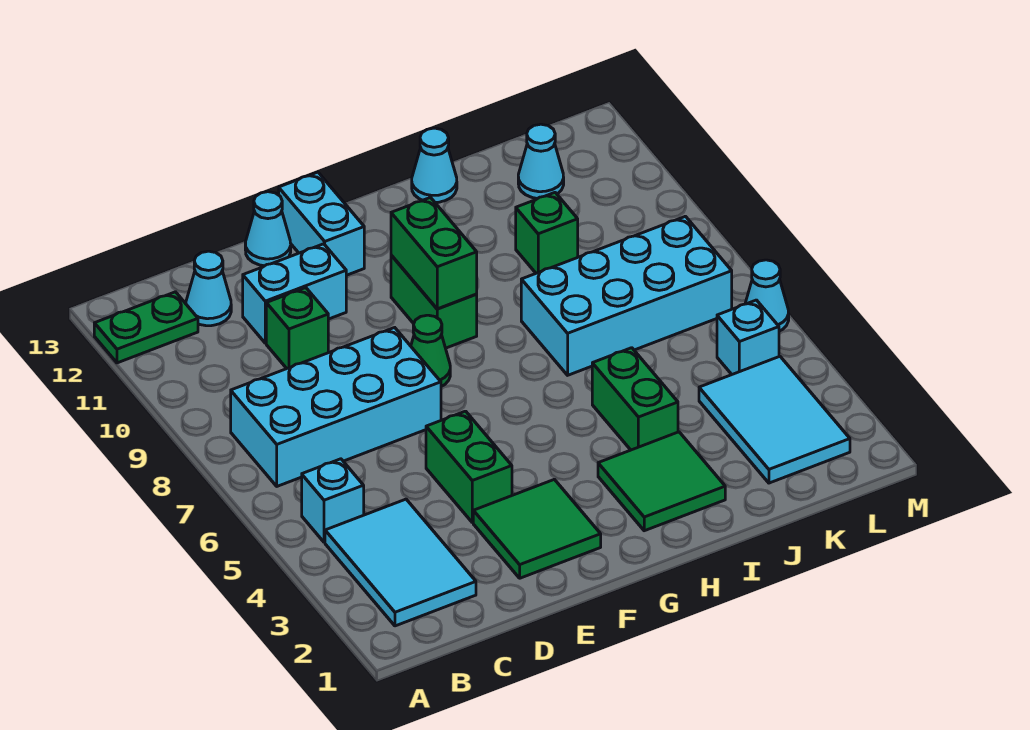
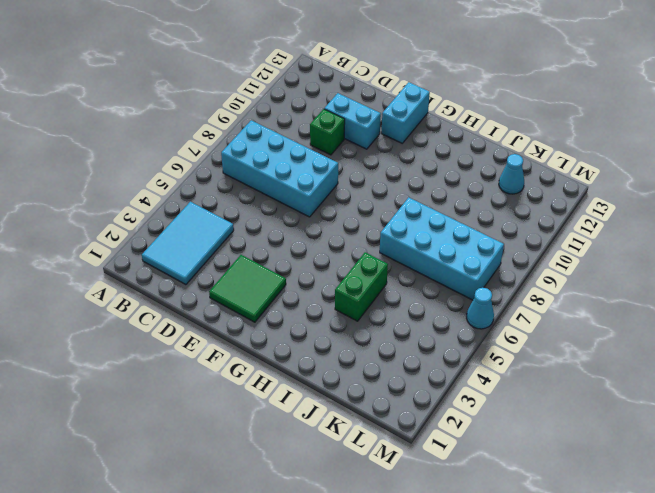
none -> green 1x2 plate [94,292,198,363]
none -> cyan 1x1 brick [302,459,364,542]
none -> cyan 1x1 cone [186,251,231,326]

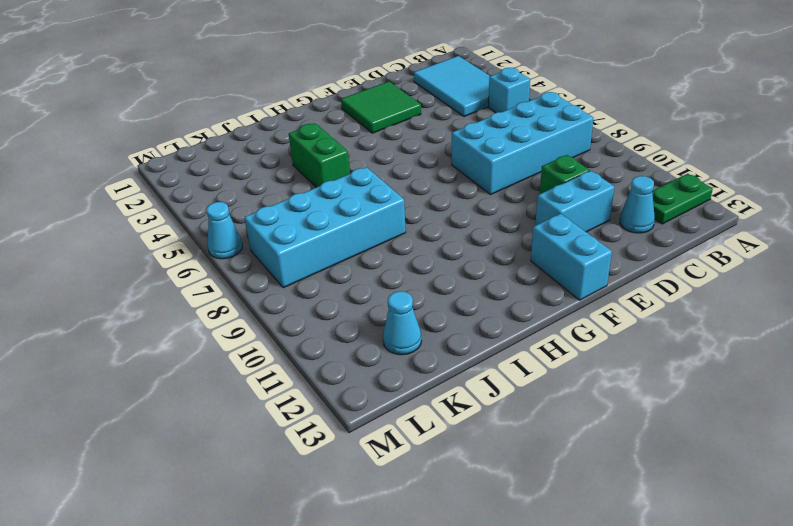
none -> green 1x2 brick [426,411,512,523]
none -> cyan 1x1 cone [245,192,291,266]
none -> green 1x1 cone [411,315,450,386]

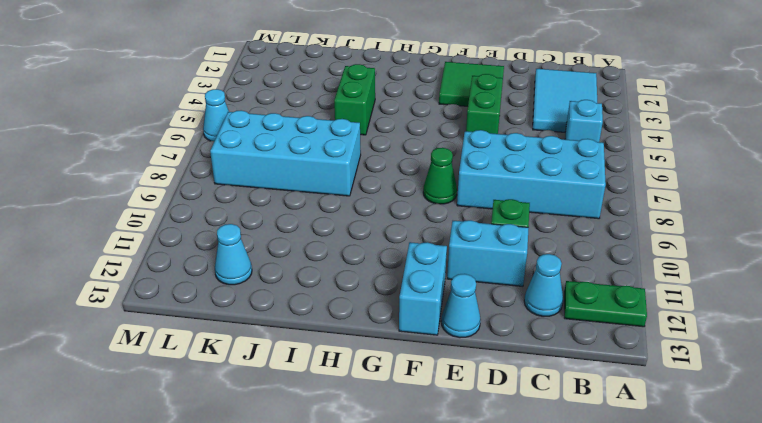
none -> green 1x2 brick [391,255,477,348]
none -> green 2x2 tile [598,432,725,531]
none -> cyan 1x1 cone [412,128,457,202]

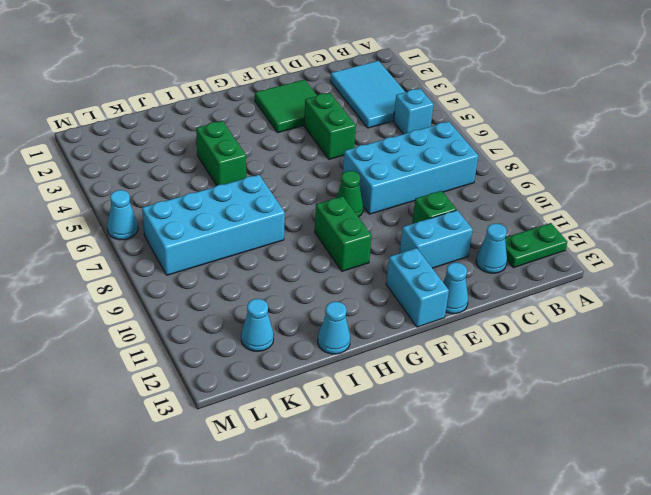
none -> green 2x2 tile [598,432,725,531]
none -> green 1x1 brick [516,193,578,273]
none -> cyan 2x3 tile [699,356,850,483]

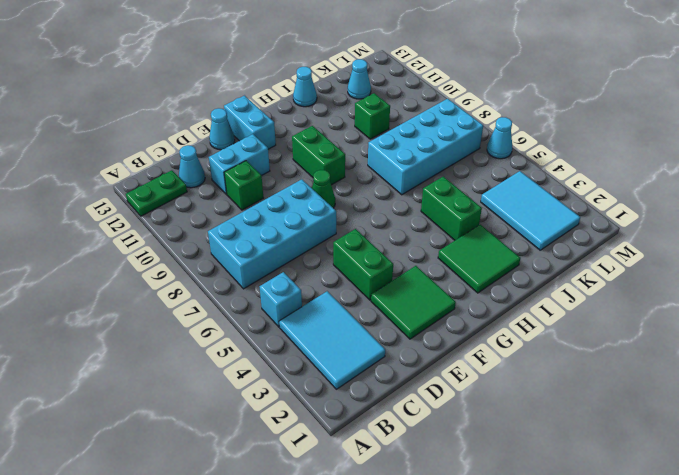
none -> cyan 1x1 brick [717,300,779,374]
none -> green 1x2 brick [391,198,477,309]

